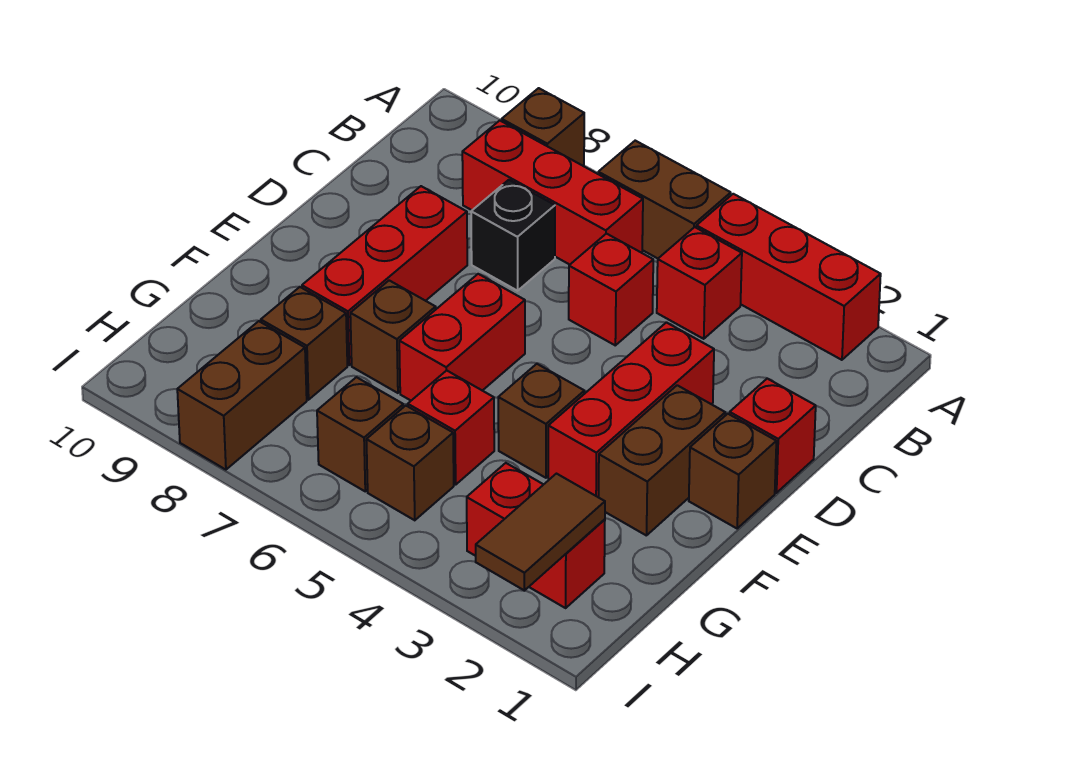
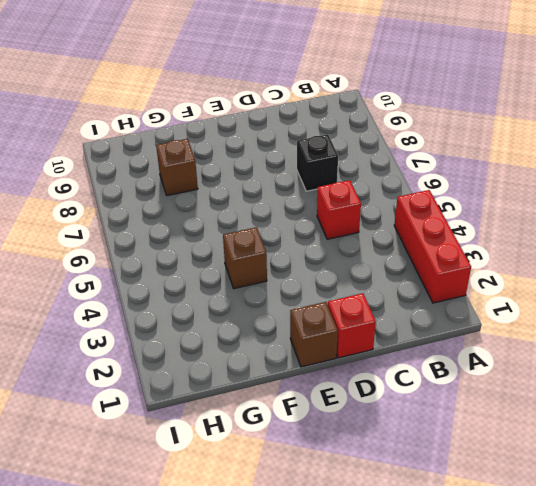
none -> brown 1x2 brick [598,141,731,258]
none -> brown 1x1 brick [502,88,584,166]
none -> red 1x1 brick [657,227,742,339]

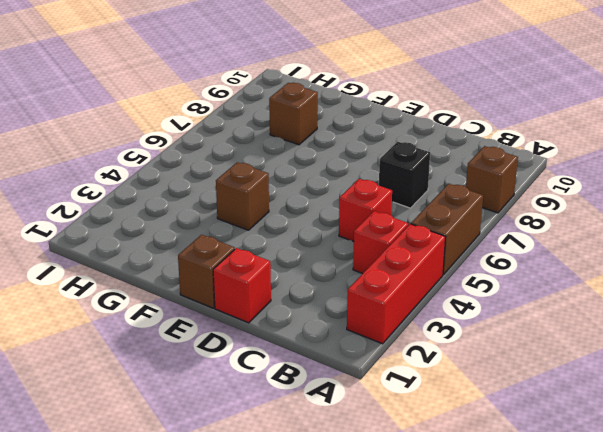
none -> red 1x3 brick [462,121,643,265]
none -> red 1x3 brick [548,322,714,497]
none -> red 1x3 brick [302,186,467,365]

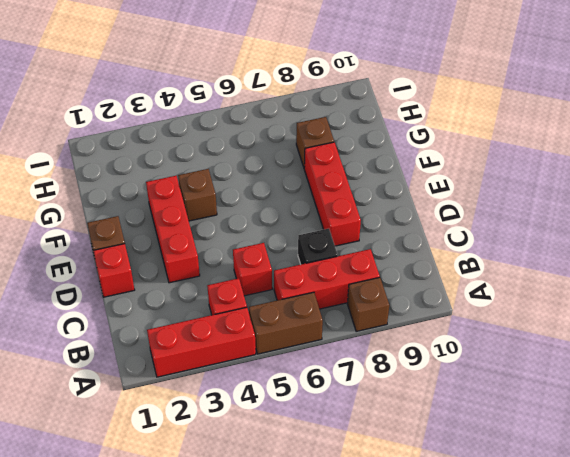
none -> brown 1x2 brick [599,385,725,536]
none -> red 1x2 brick [399,274,525,400]
none -> brown 1x1 brick [350,280,436,393]

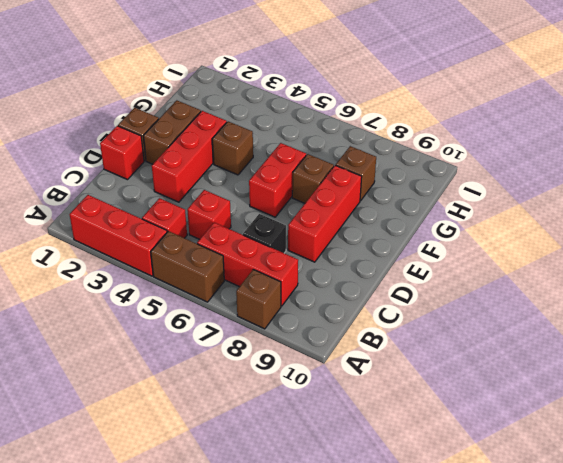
none -> red 1x1 brick [408,370,494,485]
none -> red 1x2 brick [467,463,605,608]
none -> brown 1x1 brick [366,406,454,520]

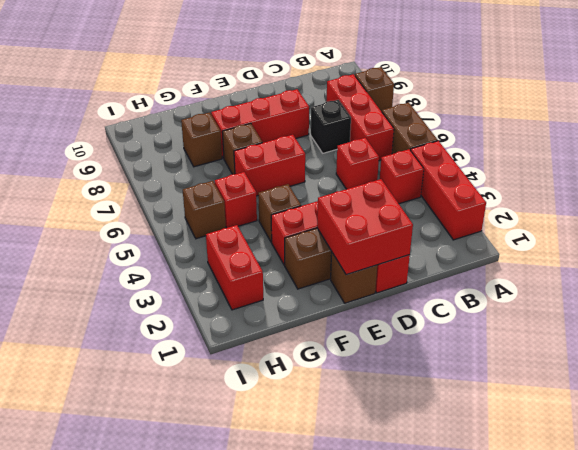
red 2x2 brick [317,179,413,275] -> none
none -> brown 1x1 brick [317,377,403,491]
none -> brown 1x2 brick [177,321,307,470]
none -> brown 1x2 tile [476,474,605,591]

